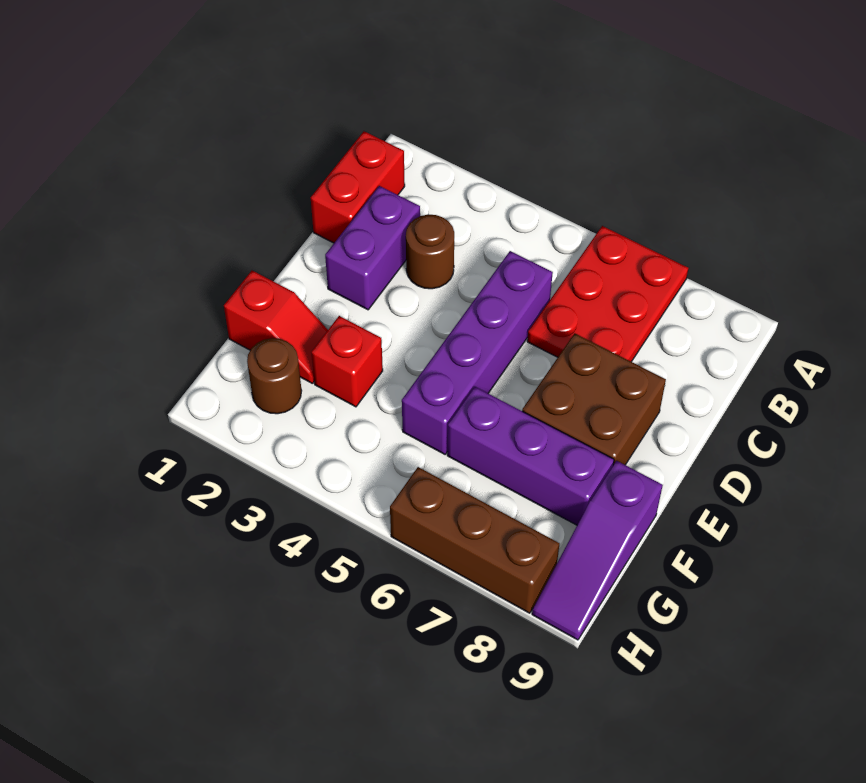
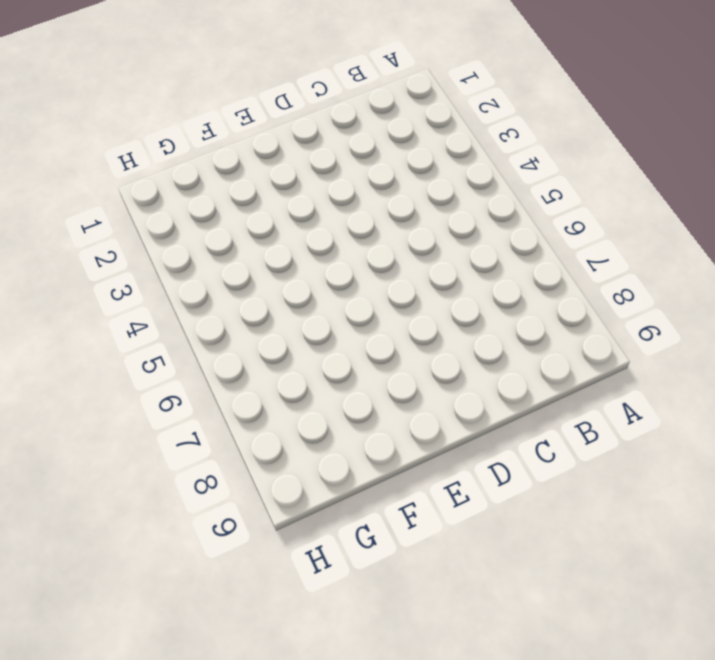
none -> red 2x3 plate [527,226,688,362]
none -> red 1x2 brick [311,131,405,243]
none -> purple 1x2 brick [325,186,420,310]

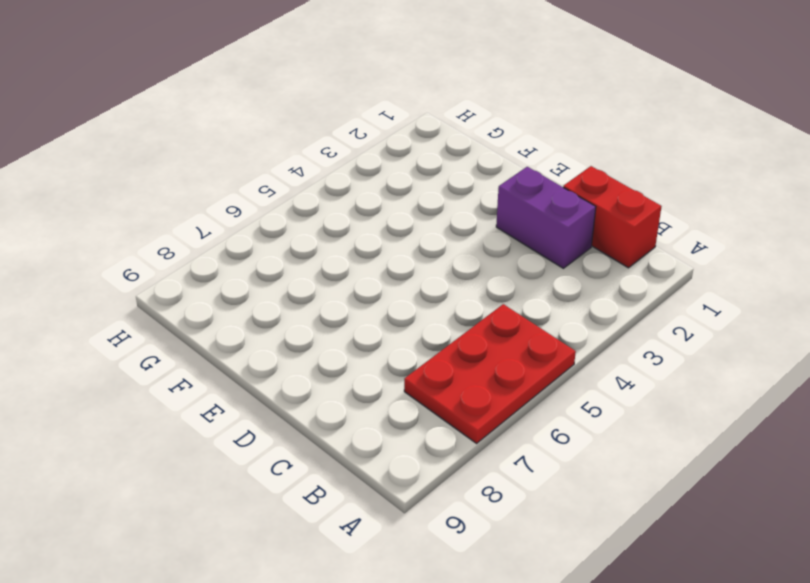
red 2x3 plate [404,304,576,443] -> red 2x3 plate turned to [527,226,688,362]
none -> brown 1x1 round brick [406,215,454,289]
none -> purple 1x4 brick [402,251,553,454]
none -> brown 2x2 brick [522,333,666,465]

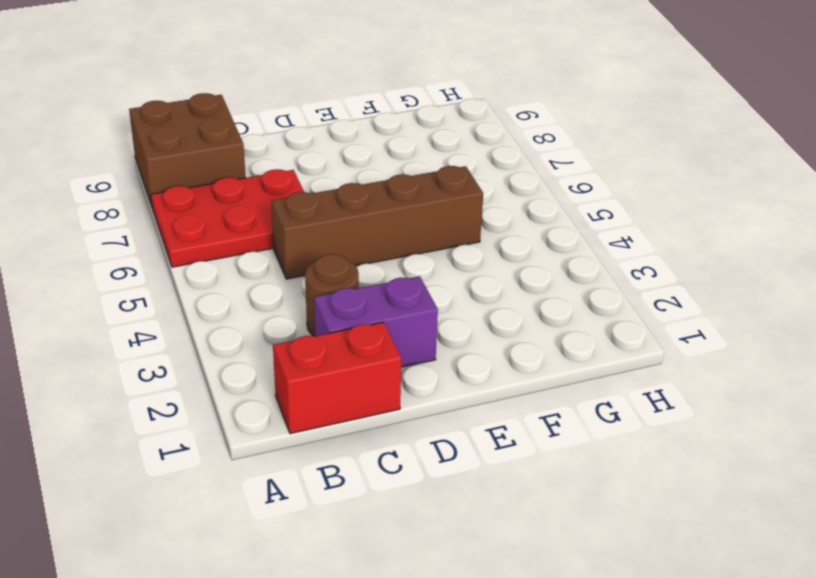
brown 2x2 brick [129,93,246,206] -> brown 2x2 brick moved to [522,333,666,465]
brown 1x4 brick [271,166,483,279] -> purple 1x4 brick [402,251,553,454]
none -> red 1x2 slope [224,271,328,383]
none -> red 1x1 brick [311,316,383,407]
none -> purple 1x3 brick [447,387,614,525]

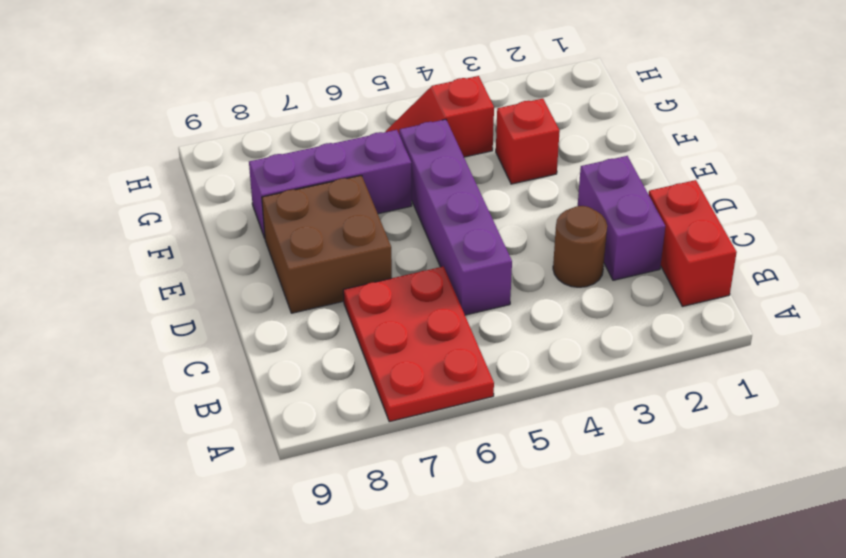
red 1x2 slope [385,76,494,157] -> red 1x2 slope moved to [224,271,328,383]
none -> purple 1x3 slope [532,461,663,640]
none -> brown 1x1 round brick [247,338,302,414]
none -> brown 1x3 brick [390,467,559,613]

